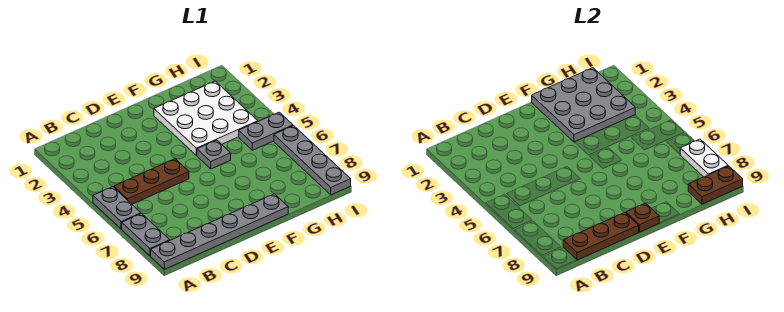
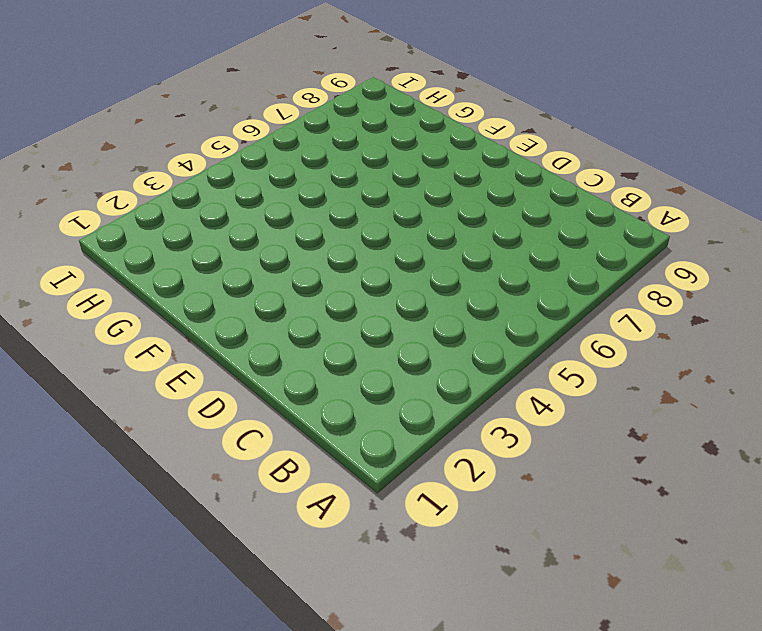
none -> grey 1x2 plate [93,187,141,229]
none -> grey 1x2 plate [122,214,170,256]
none -> grey 1x6 plate [151,194,288,269]

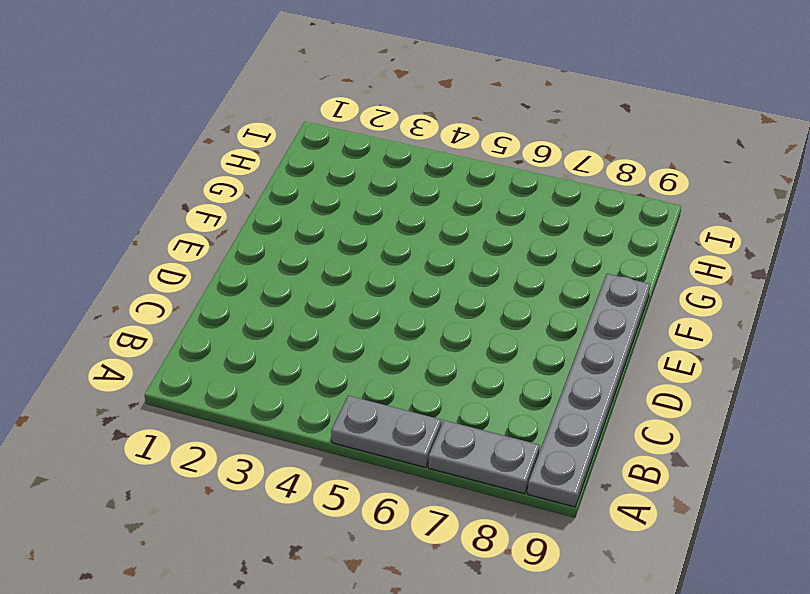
none -> brown 1x3 plate [114,159,189,204]
none -> white 3x3 plate [154,81,258,156]
none -> grey 1x1 plate [197,140,231,169]

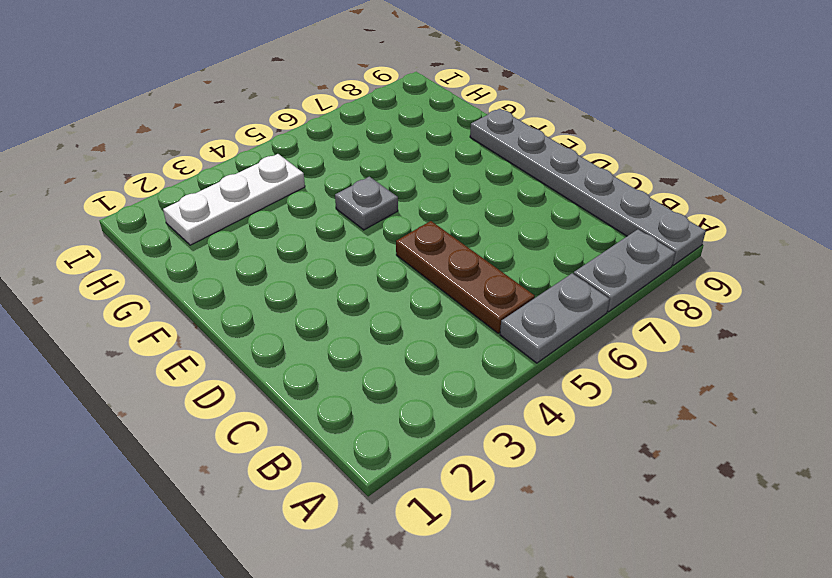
white 1x3 plate [163,154,305,245] -> white 3x3 plate [154,81,258,156]
none -> grey 1x2 plate [239,112,293,150]
none -> grey 1x4 plate [274,126,351,195]
none -> brown 1x3 plate [563,212,639,260]

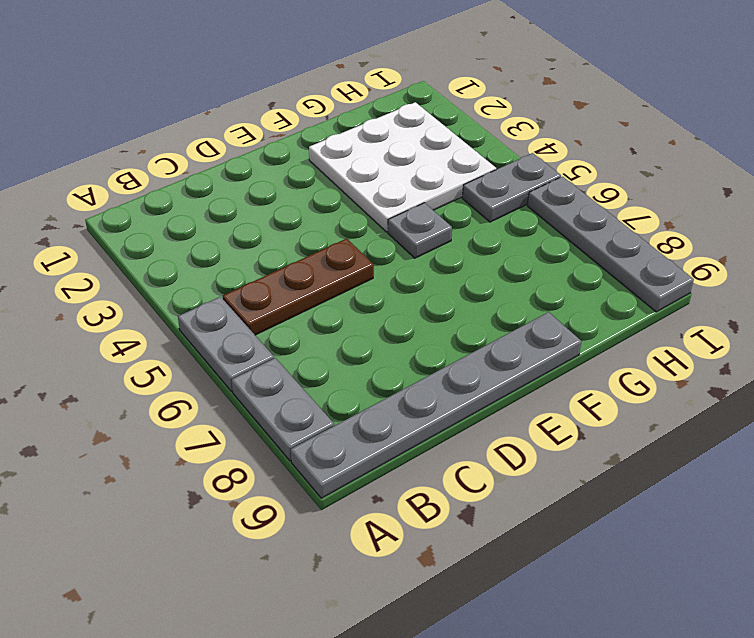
none -> brown 1x3 plate [563,212,639,260]
none -> brown 1x1 plate [626,203,659,232]
none -> grey 3x3 plate [532,68,635,142]

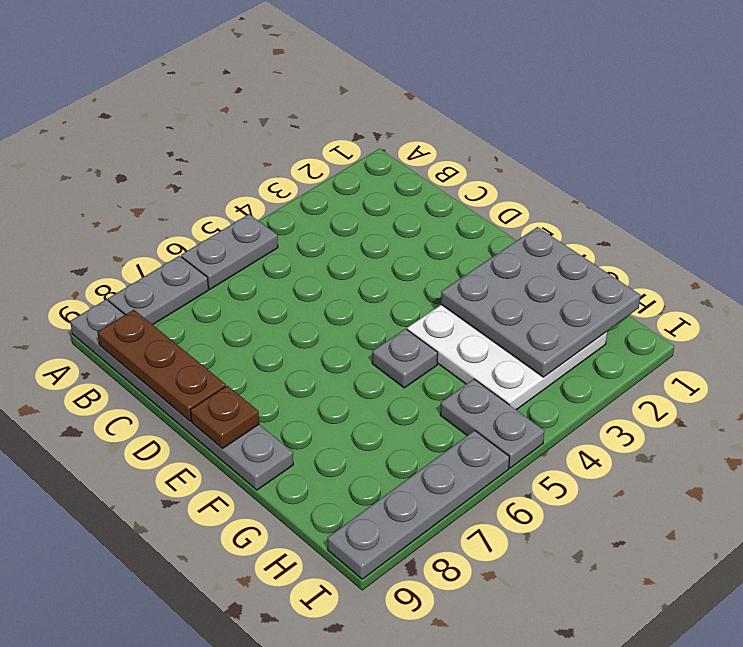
none -> brown 1x3 plate [114,159,189,204]
none -> brown 1x2 plate [688,166,743,204]
none -> white 1x2 plate [680,139,728,177]

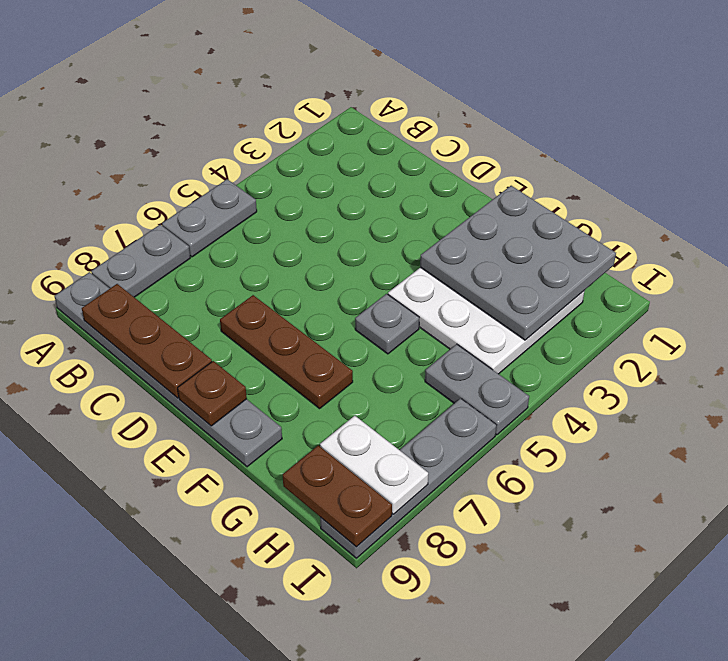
brown 1x3 plate [220,295,353,409] -> brown 1x3 plate moved to [114,159,189,204]
white 1x2 plate [320,416,428,514] -> white 1x2 plate turned to [680,139,728,177]

